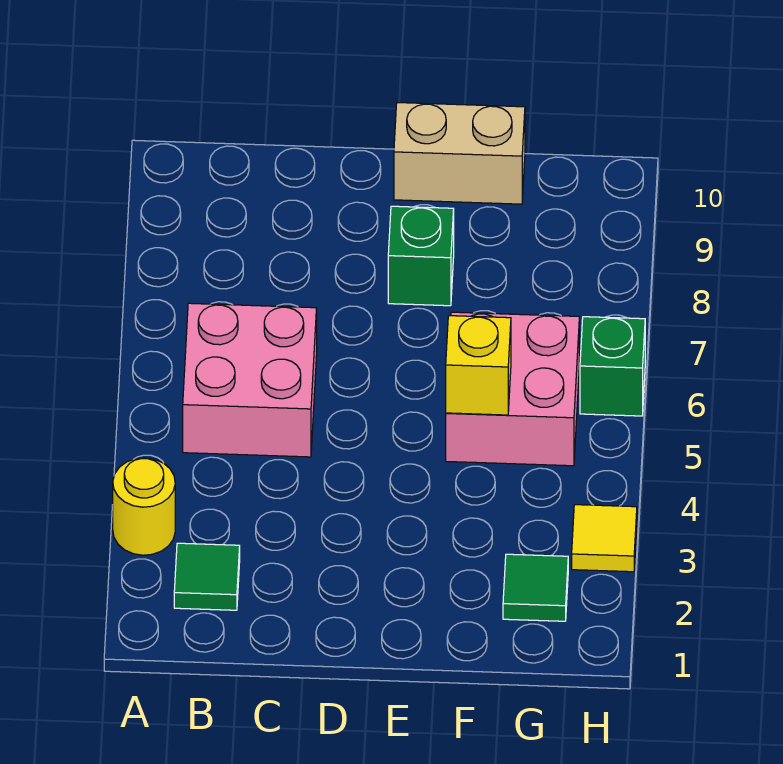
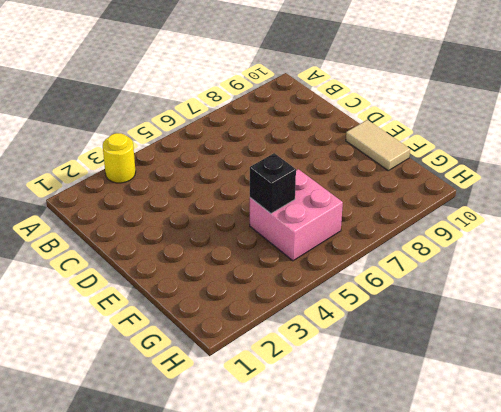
tan 1x2 tile [346,120,410,171] -> tan 1x2 brick [394,103,525,204]
black 1x1 brick [250,153,296,213] -> yellow 1x1 brick [446,316,511,415]
none -> green 1x1 tile [174,543,240,610]
none -> pink 2x2 brick [183,303,317,457]

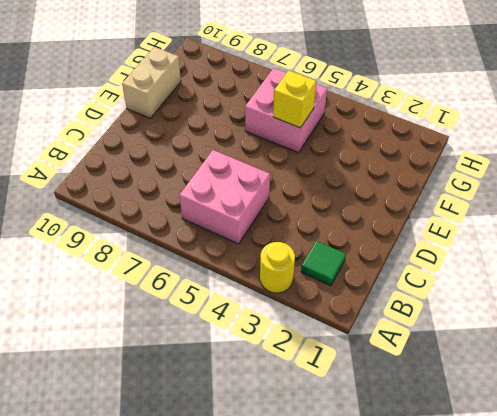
none -> green 1x1 brick [388,206,454,306]
none -> green 1x1 tile [503,554,568,621]

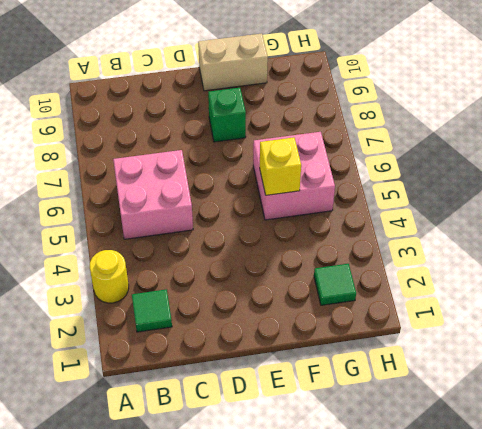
none -> yellow 1x1 tile [572,505,637,572]
none -> green 1x1 brick [580,317,645,416]

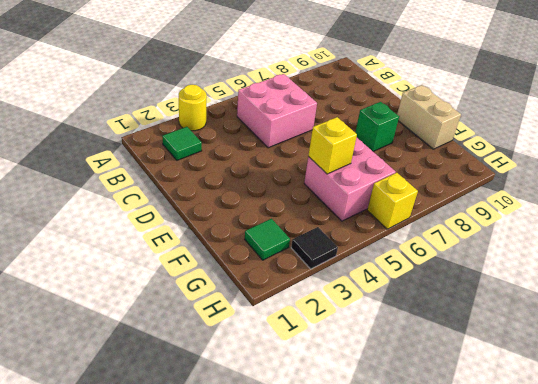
black 1x1 tile [291,227,338,269] -> yellow 1x1 tile [572,505,637,572]
yellow 1x1 brick [367,173,418,229] -> green 1x1 brick [580,317,645,416]

